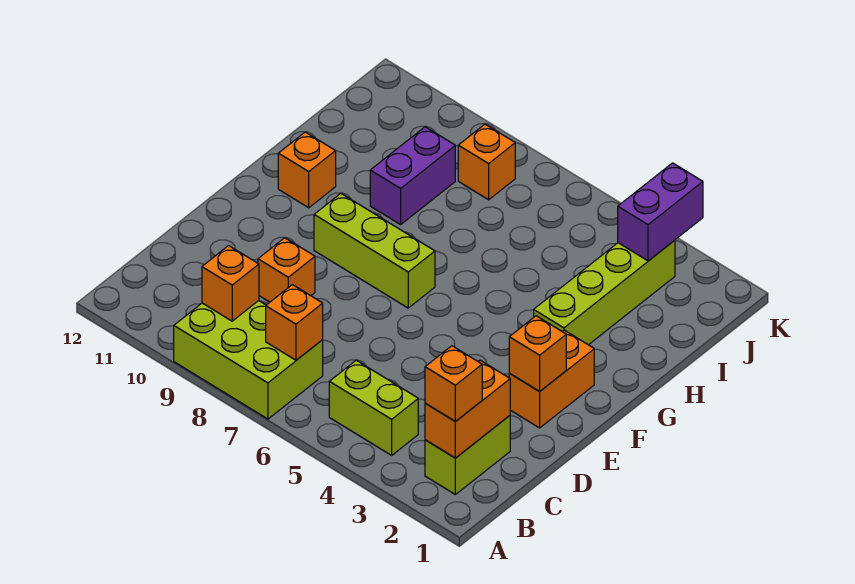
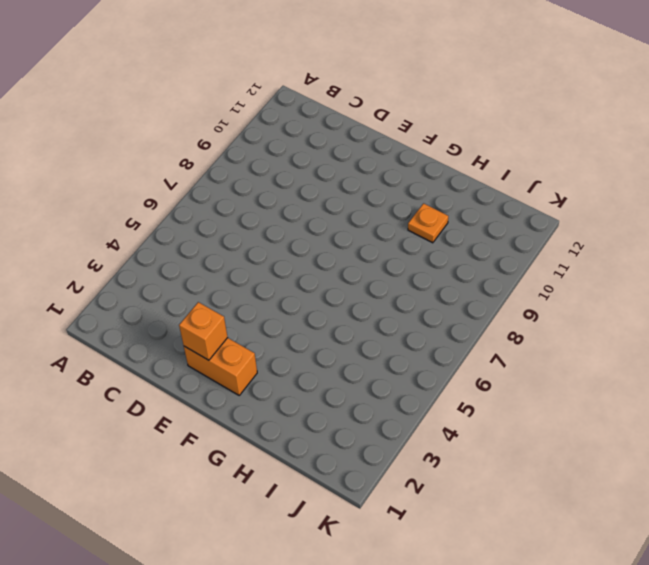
orange 1x1 plate [408,203,448,243] -> none
none -> lime 2x3 brick [174,301,323,419]
none -> lime 1x2 brick [425,416,510,494]
none -> lime 1x2 brick [329,360,418,455]

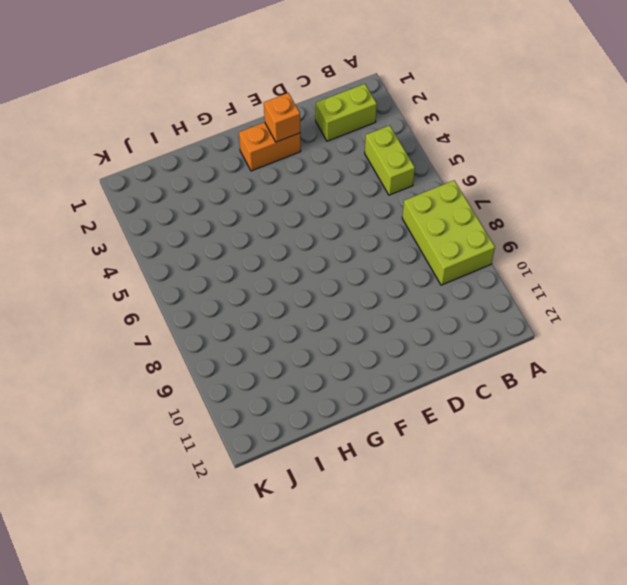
none -> orange 1x1 brick [258,238,315,302]
none -> lime 1x3 brick [314,194,435,308]
none -> lime 1x4 brick [534,240,675,345]

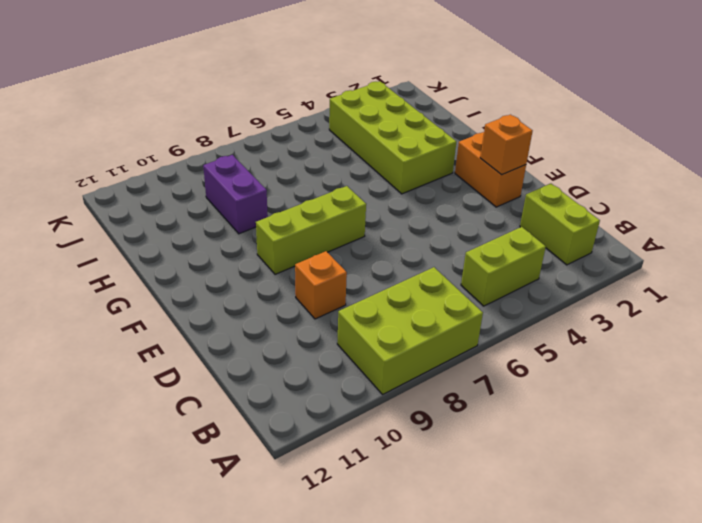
lime 2x4 brick [329,81,456,194] -> lime 1x4 brick [534,240,675,345]
none -> orange 1x1 brick [278,132,336,208]
none -> orange 1x1 brick [458,124,515,200]
none -> orange 1x2 brick [425,360,510,458]

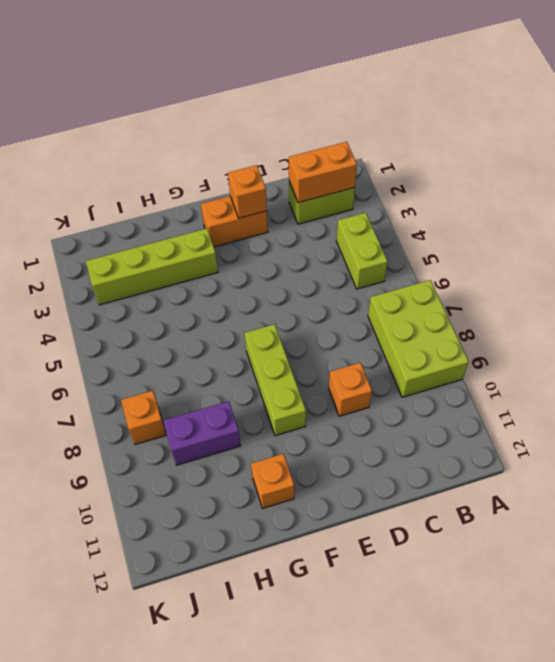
none -> orange 1x1 brick [266,285,323,360]
none -> orange 1x1 brick [202,246,259,321]
none -> purple 1x2 brick [618,163,703,261]

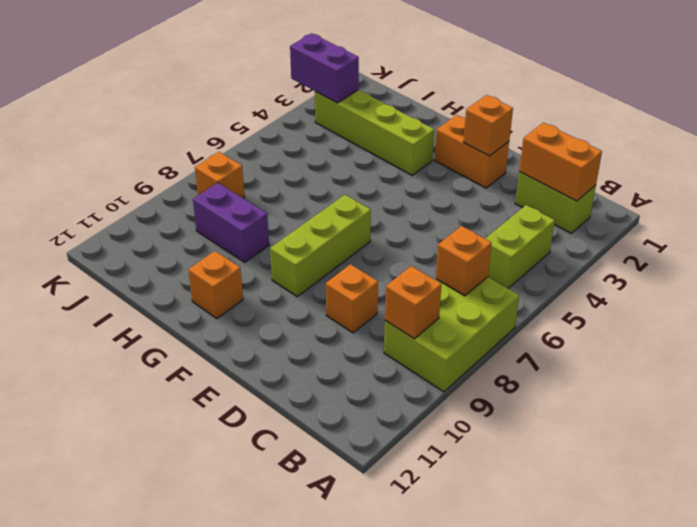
none -> orange 1x1 brick [425,346,482,422]

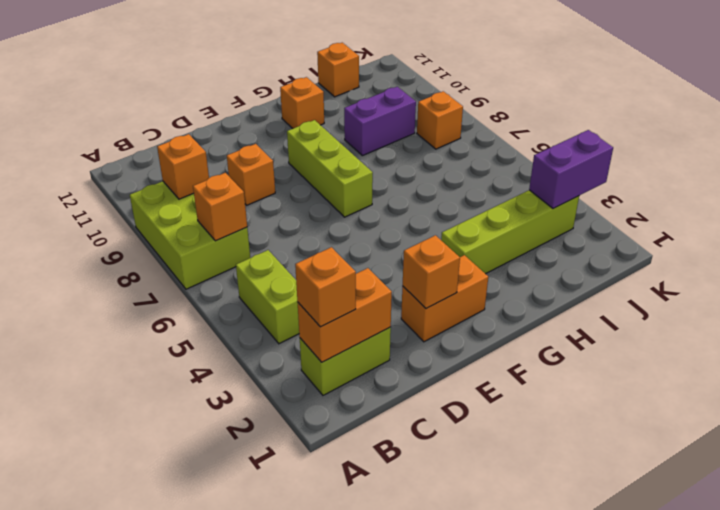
orange 1x1 brick [317,43,359,97] -> none

